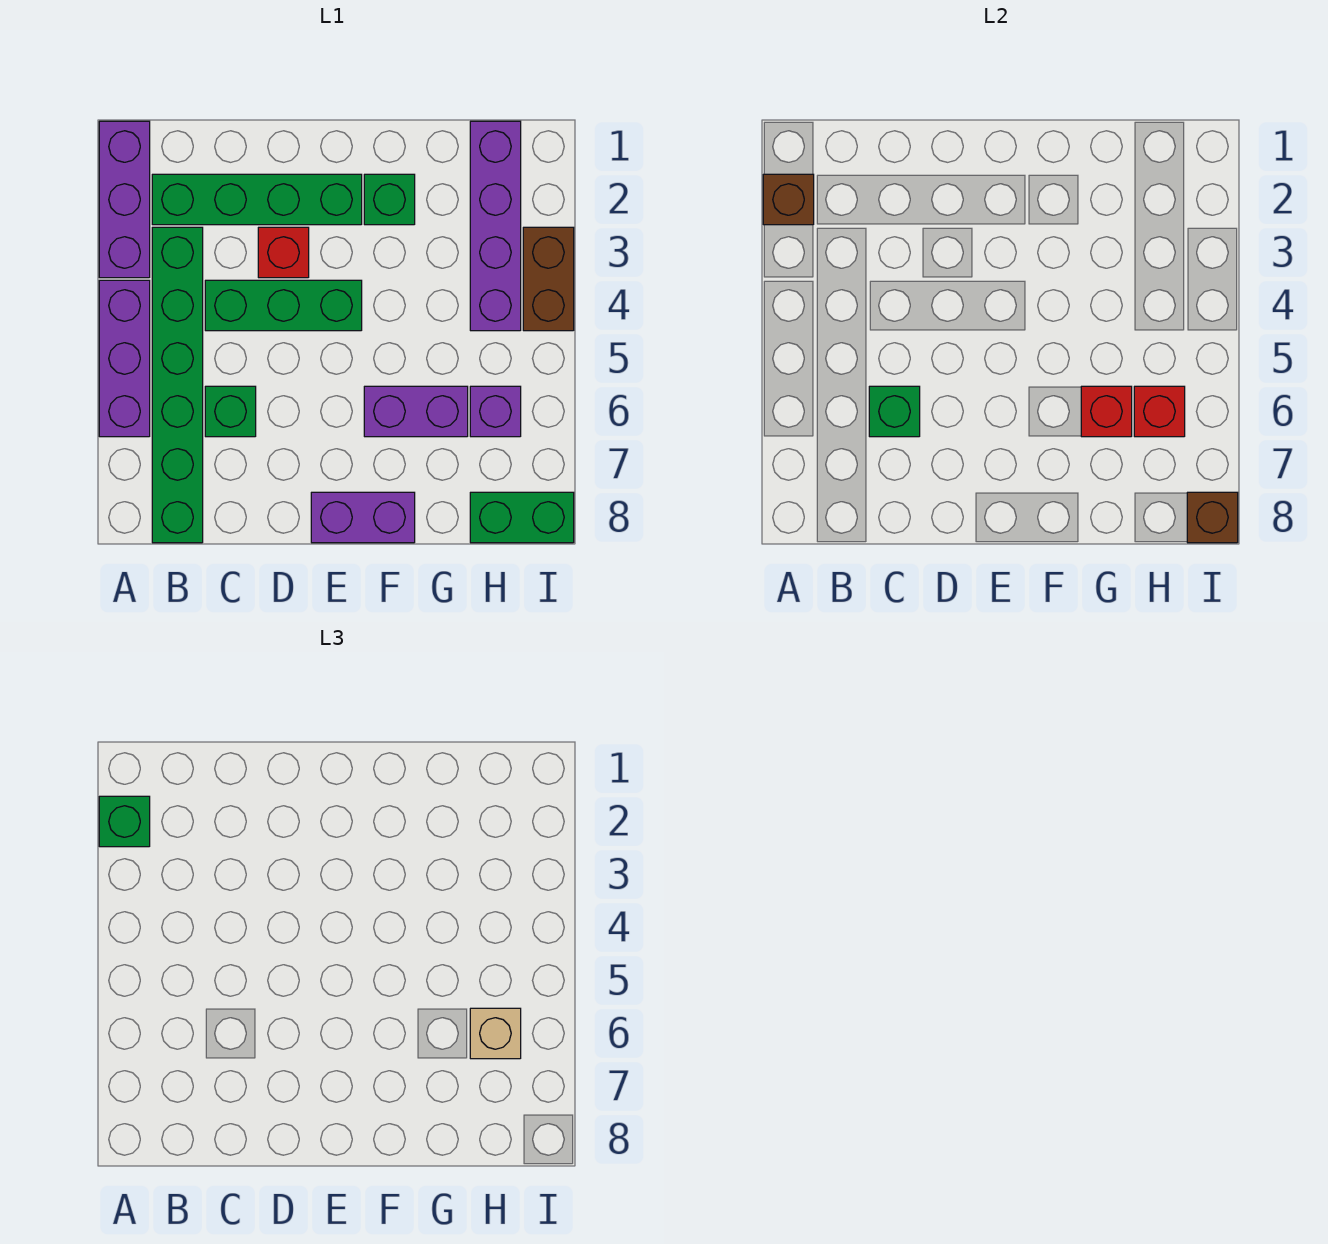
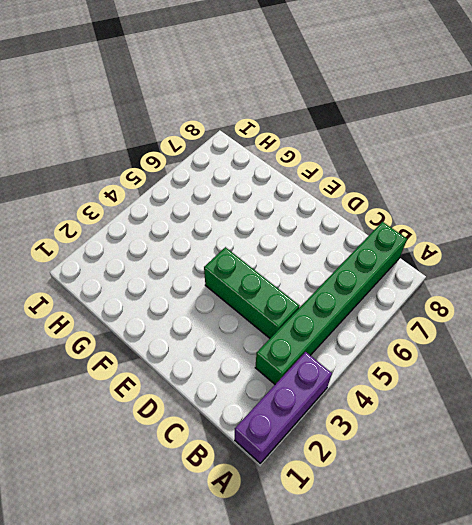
none -> purple 1x3 brick [99,280,150,437]
none -> green 1x4 brick [152,174,362,225]
none -> green 1x1 brick [205,386,256,437]

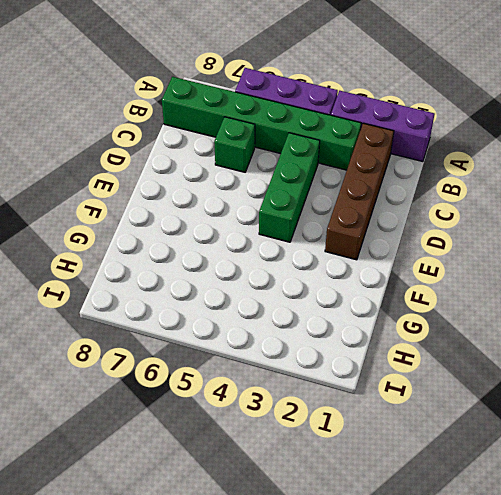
brown 1x4 brick [325,123,394,260] -> green 1x4 brick [152,174,362,225]
none -> red 1x1 brick [258,227,309,278]
none -> purple 1x2 brick [311,492,415,543]
none -> green 1x1 brick [364,174,415,225]

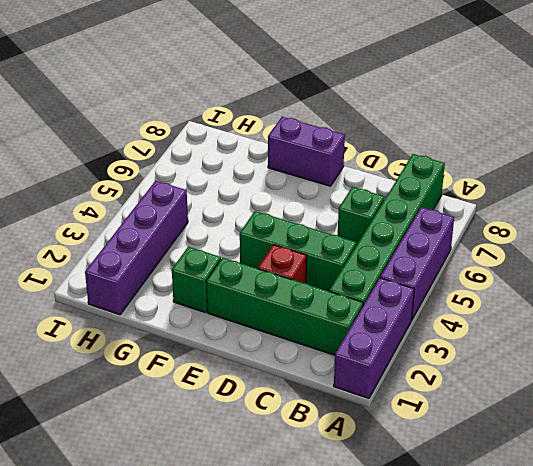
none -> purple 1x2 brick [364,386,468,437]
none -> purple 1x1 brick [470,386,521,437]
none -> green 1x2 brick [470,492,574,543]

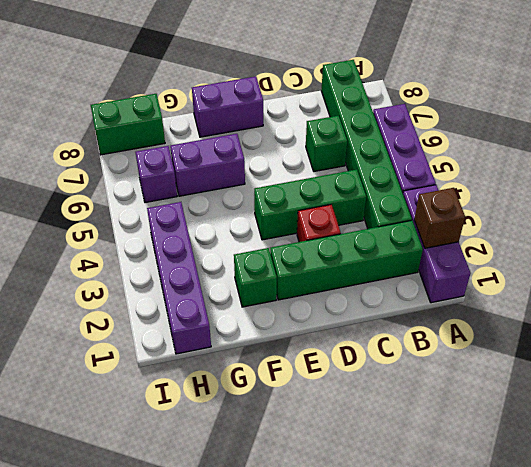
none -> brown 1x2 brick [523,227,574,331]
none -> green 1x1 brick [869,386,920,437]
none -> red 1x1 brick [1081,386,1132,437]

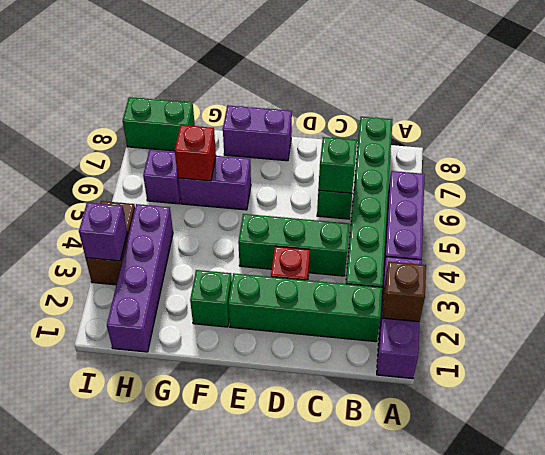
purple 1x1 brick [79,203,127,261] -> none
none -> red 1x1 brick [1134,386,1185,437]
none -> brown 1x1 brick [1187,492,1238,543]
none -> green 1x1 brick [99,796,150,847]

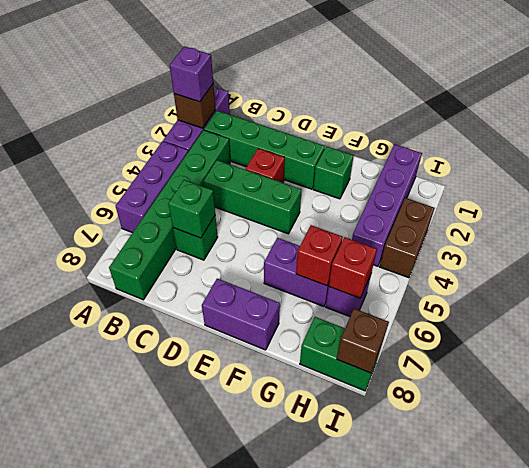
purple 1x1 brick [170,46,213,102] -> green 1x1 brick [99,796,150,847]
none -> tan 1x1 brick [470,1008,521,1059]

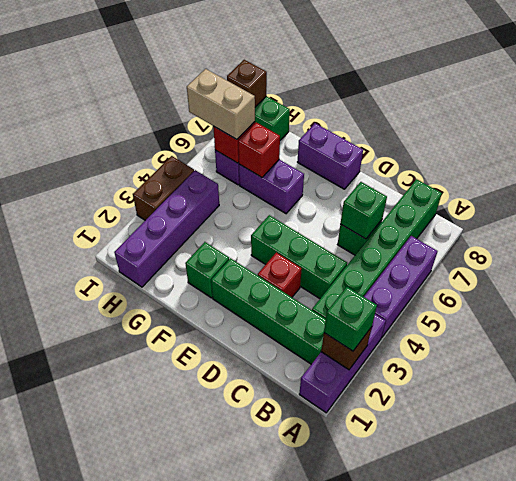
tan 1x2 brick [187,69,255,140] -> tan 1x1 brick [470,1008,521,1059]

